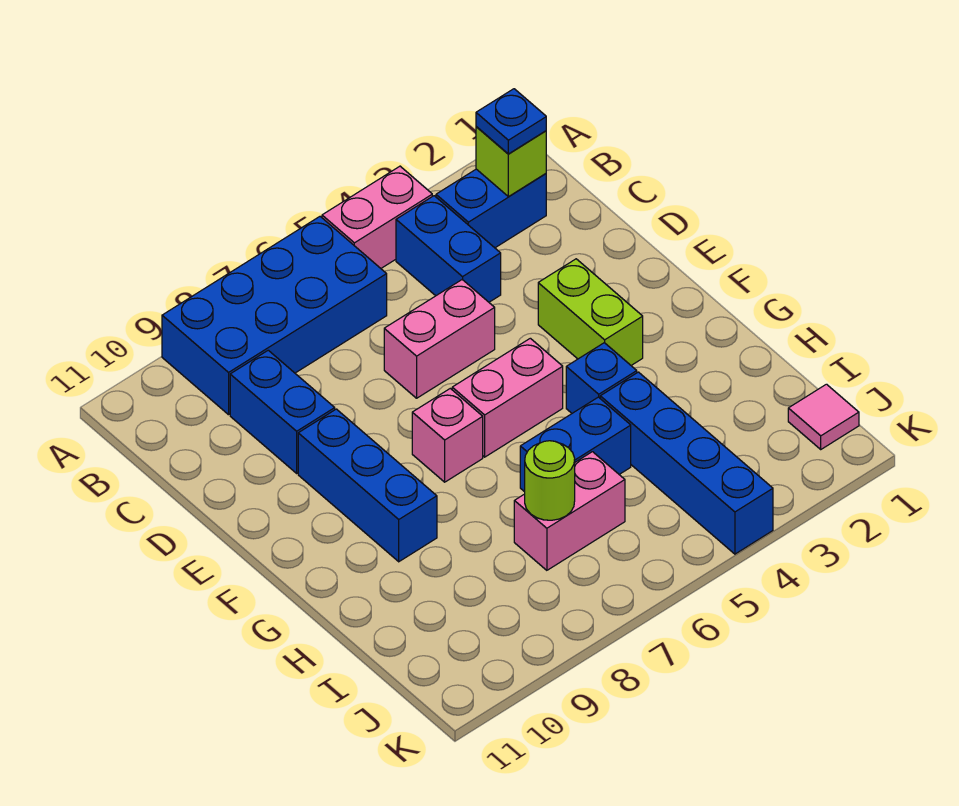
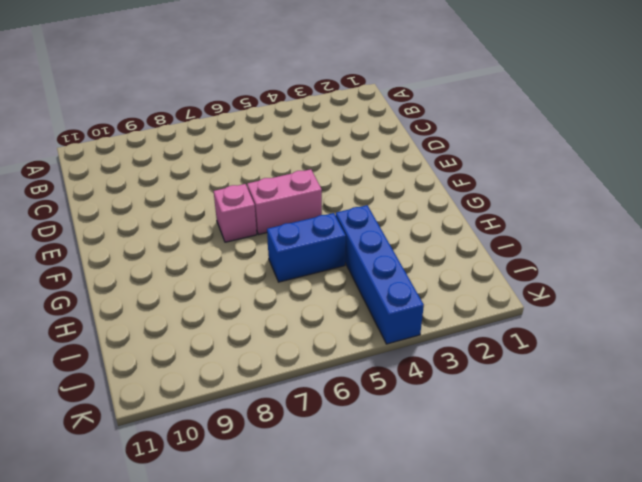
none -> pink 1x2 brick [322,166,432,268]
none -> blue 2x4 brick [162,217,387,415]
none -> blue 1x2 brick [436,169,546,248]

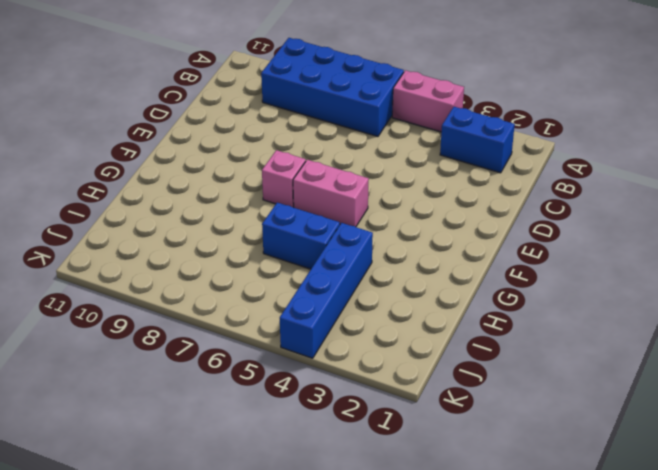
none -> blue 1x2 brick [396,196,501,302]
none -> blue 1x2 brick [230,350,335,473]
none -> pink 1x2 brick [384,280,495,398]

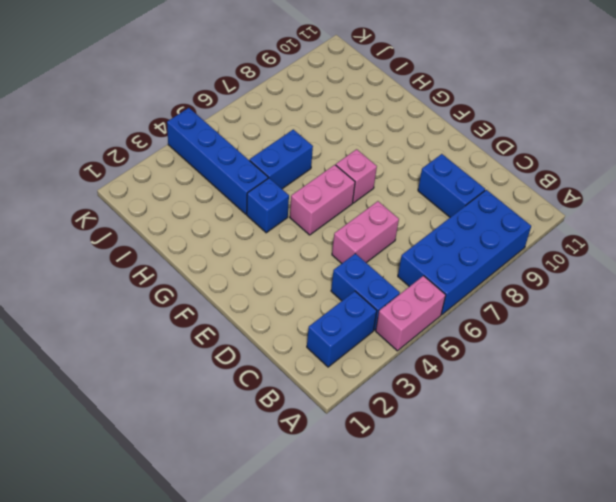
none -> lime 1x2 brick [538,259,643,365]
none -> blue 1x3 brick [298,409,437,562]
none -> pink 1x2 brick [514,452,625,570]

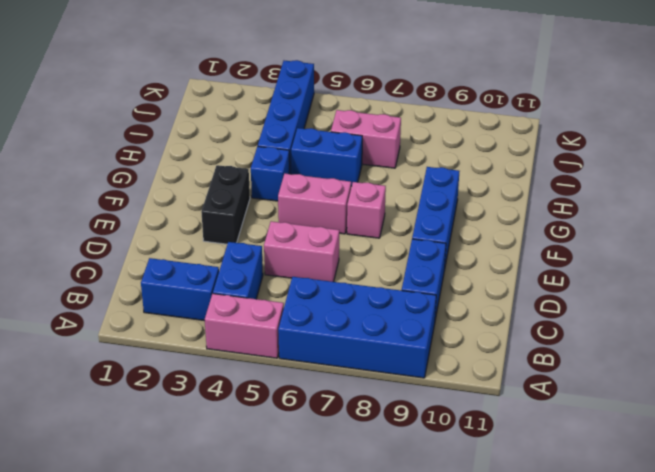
black 1x2 brick [201,165,250,244] -> lime 1x2 brick [538,259,643,365]
none -> pink 1x1 tile [788,384,859,449]
none -> lime 1x1 brick [476,127,546,197]
none -> lime 1x1 round brick [525,441,575,520]

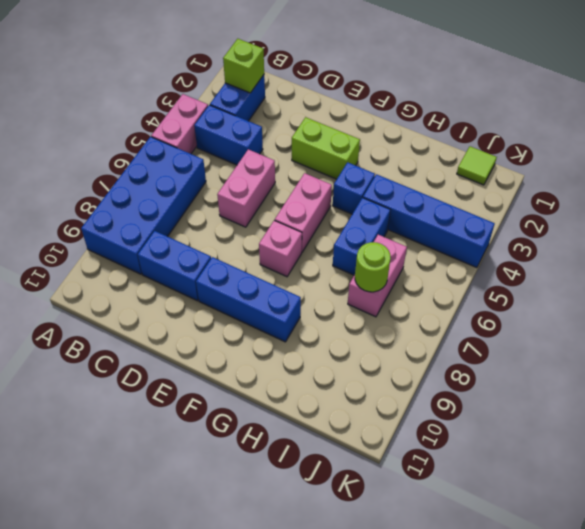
lime 1x1 tile [457,146,497,185] -> pink 1x1 tile [788,384,859,449]
none -> blue 1x1 plate [476,89,546,154]

